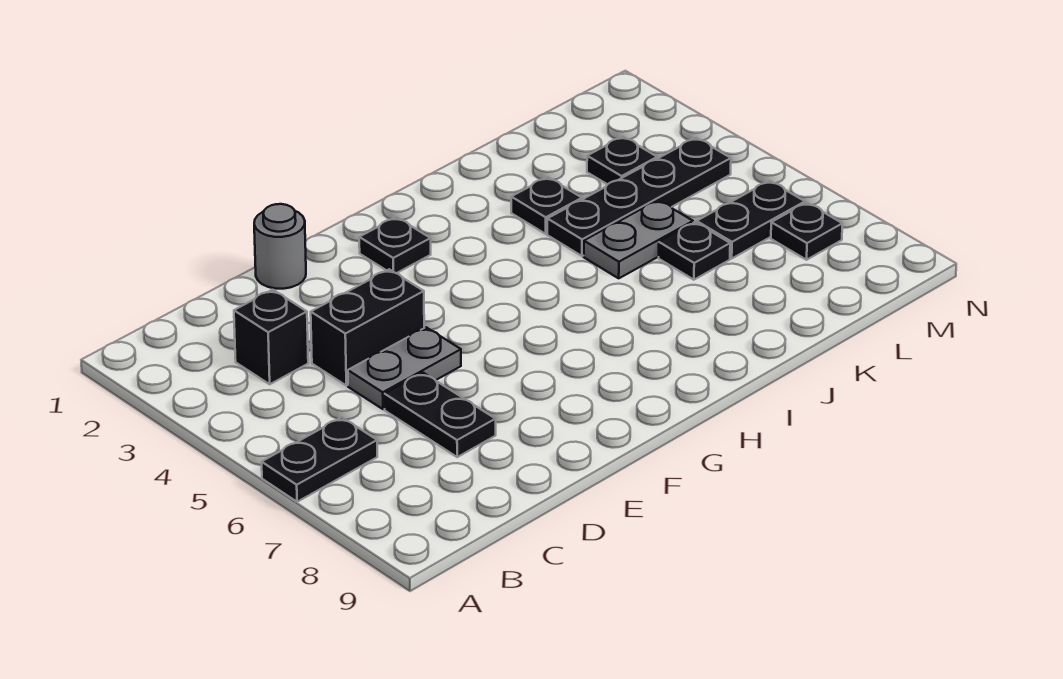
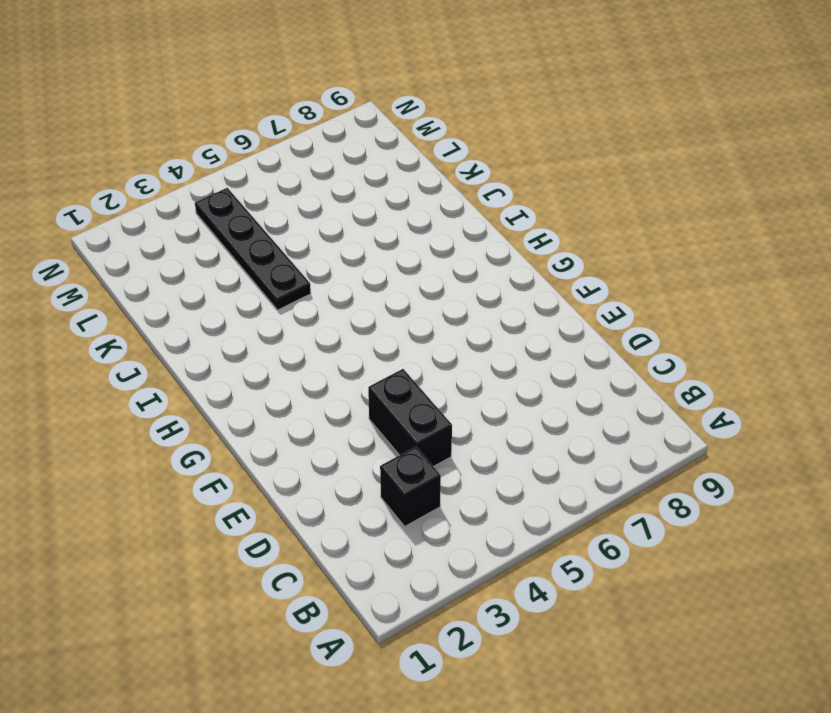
none -> black 1x2 plate [262,417,377,502]
none -> grey 1x2 plate [348,327,461,409]
none -> black 1x2 plate [385,373,496,457]

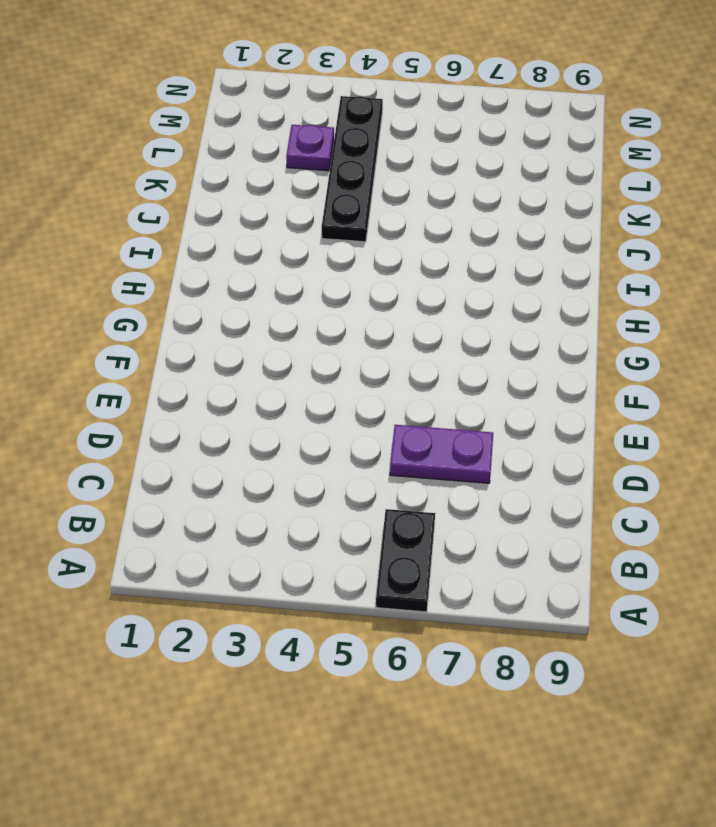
purple 1x2 plate [390,425,493,483] -> black 1x2 plate [385,373,496,457]
purple 1x1 plate [286,125,334,171] -> black 1x1 plate [587,137,657,184]
none -> black 1x1 brick [234,290,308,384]
none -> black 1x2 brick [311,269,424,386]
none -> grey 1x2 plate [348,327,461,409]

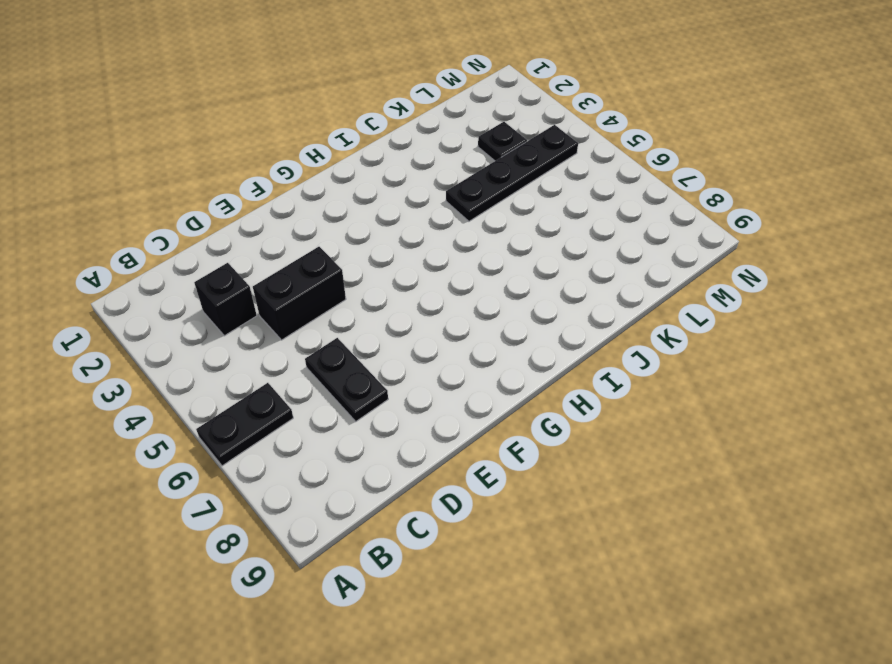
none -> grey 1x2 plate [348,327,461,409]
none -> grey 1x1 round brick [254,204,306,289]
none -> black 1x1 plate [359,217,431,273]

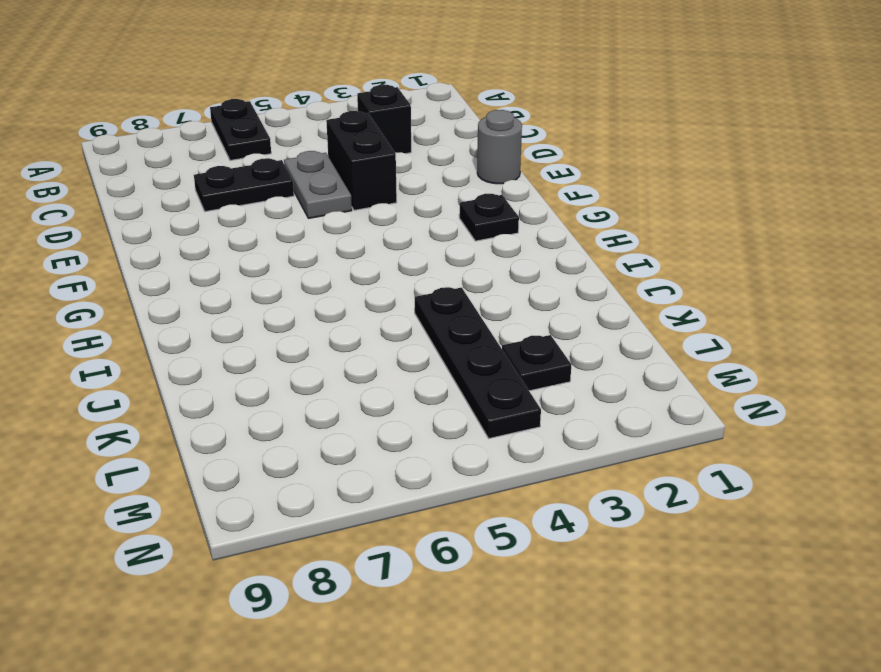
none -> black 1x1 plate [511,177,582,234]
none -> grey 1x2 plate [584,200,693,278]
none -> black 1x1 plate [659,222,730,280]

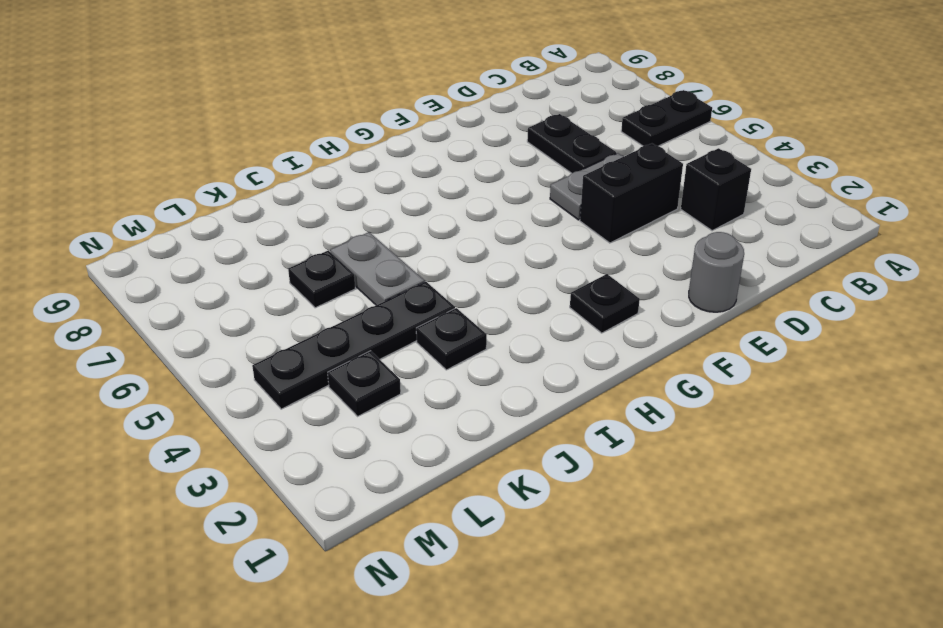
grey 1x2 plate [330,232,425,305] -> grey 1x2 plate turned to [584,200,693,278]
none -> black 1x2 plate [697,181,805,258]
none -> black 1x1 plate [771,203,842,260]

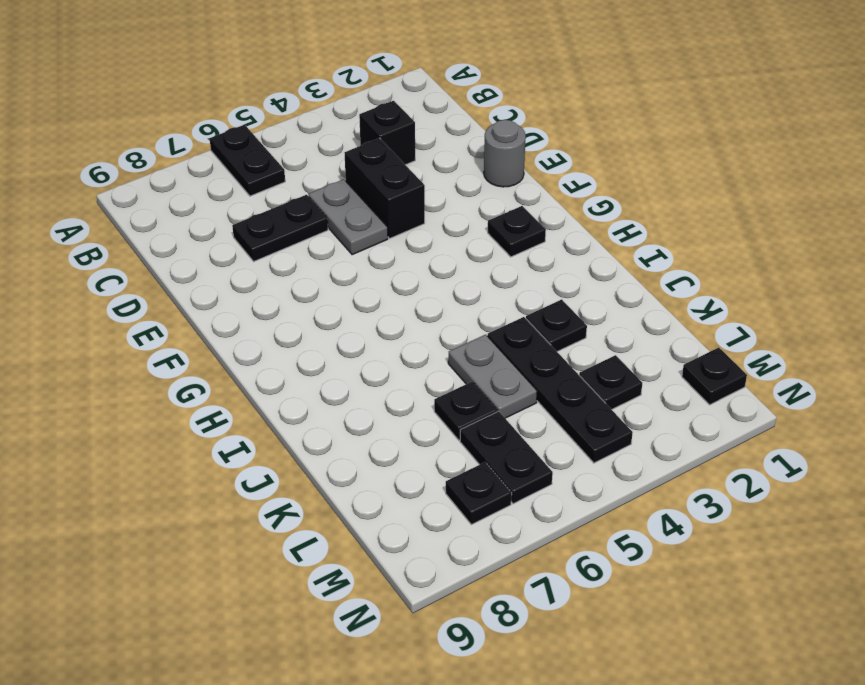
black 1x1 plate [682,348,747,405] -> none

